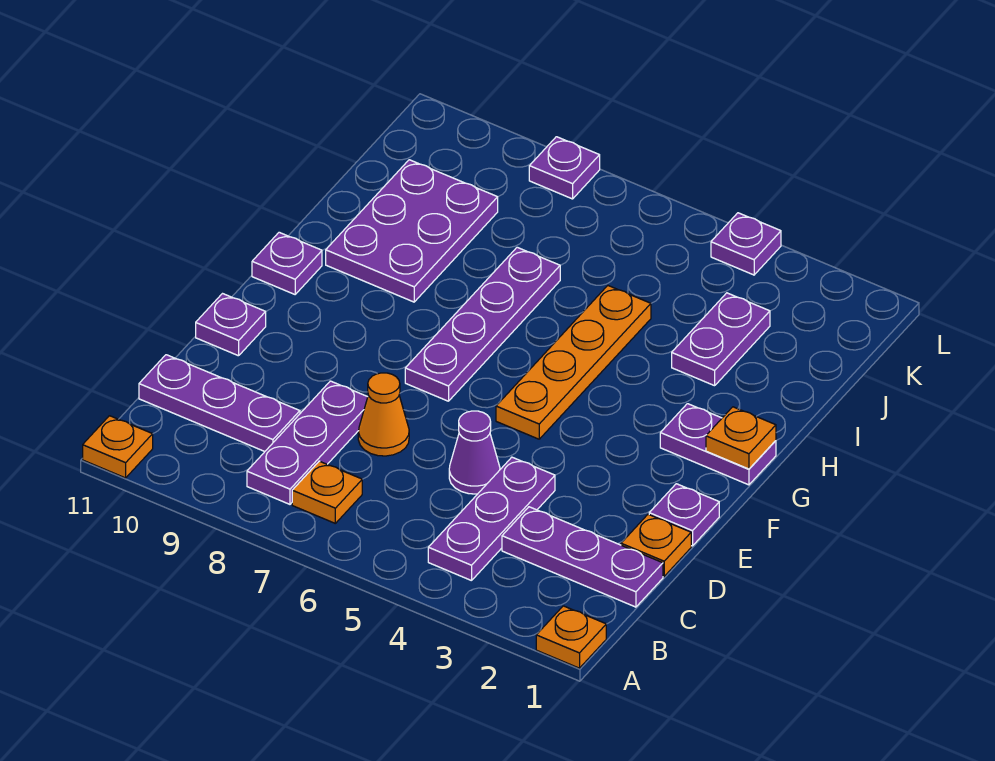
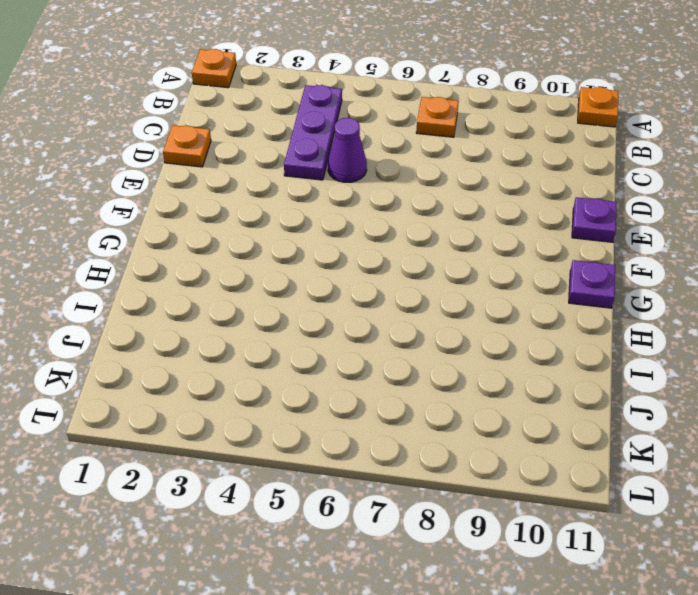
none -> purple 1x3 plate [247,381,368,504]
none -> purple 1x3 plate [502,507,663,607]
none -> purple 1x3 plate [139,355,300,451]

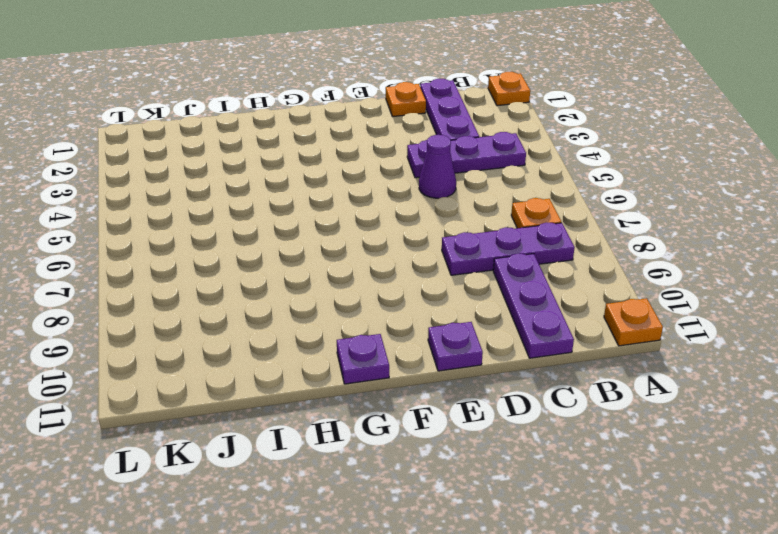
none -> orange 1x1 cone [358,373,409,456]
none -> purple 1x1 plate [649,484,719,546]
none -> orange 1x4 plate [496,286,651,439]

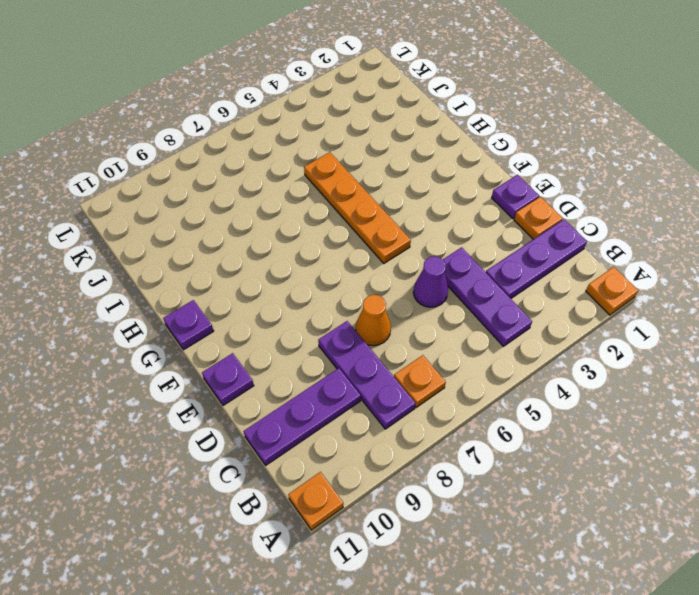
none -> purple 1x4 plate [405,247,560,401]
none -> purple 1x2 plate [660,404,776,485]
none -> purple 2x3 plate [326,160,498,302]

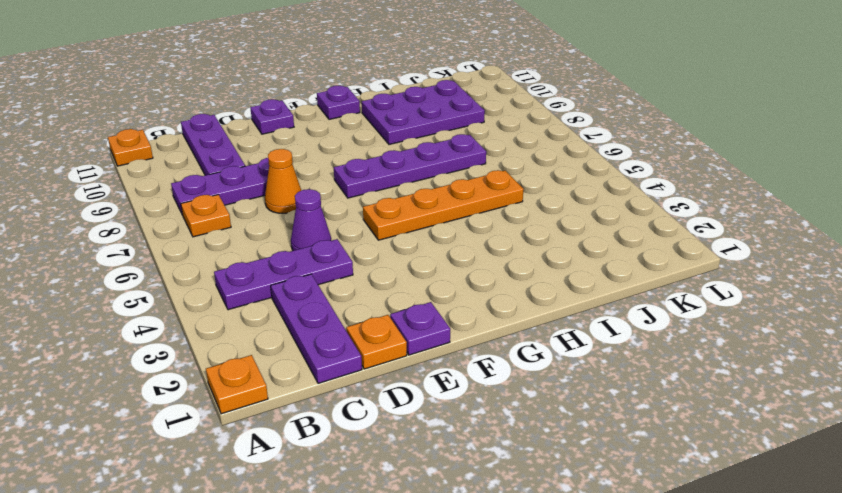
none -> purple 1x2 plate [660,404,776,485]
none -> purple 1x2 plate [672,293,770,386]
none -> purple 1x1 plate [711,213,781,275]

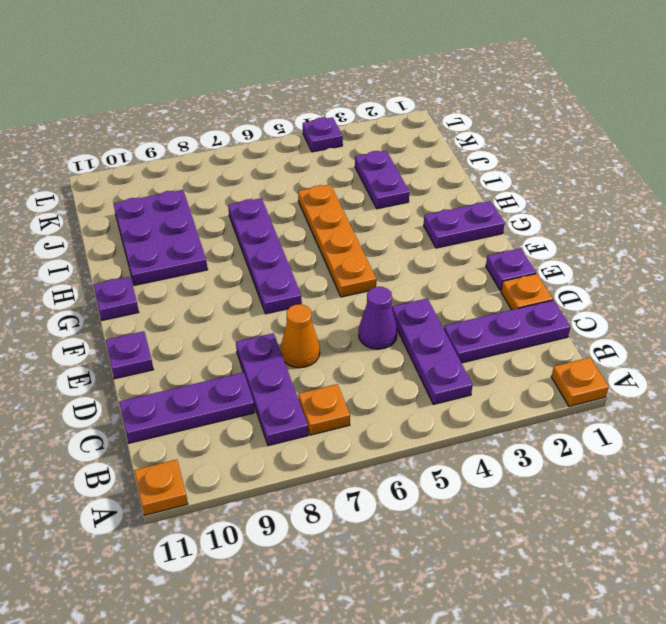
none -> purple 1x1 plate [529,137,600,199]
none -> orange 1x1 plate [706,407,776,469]

